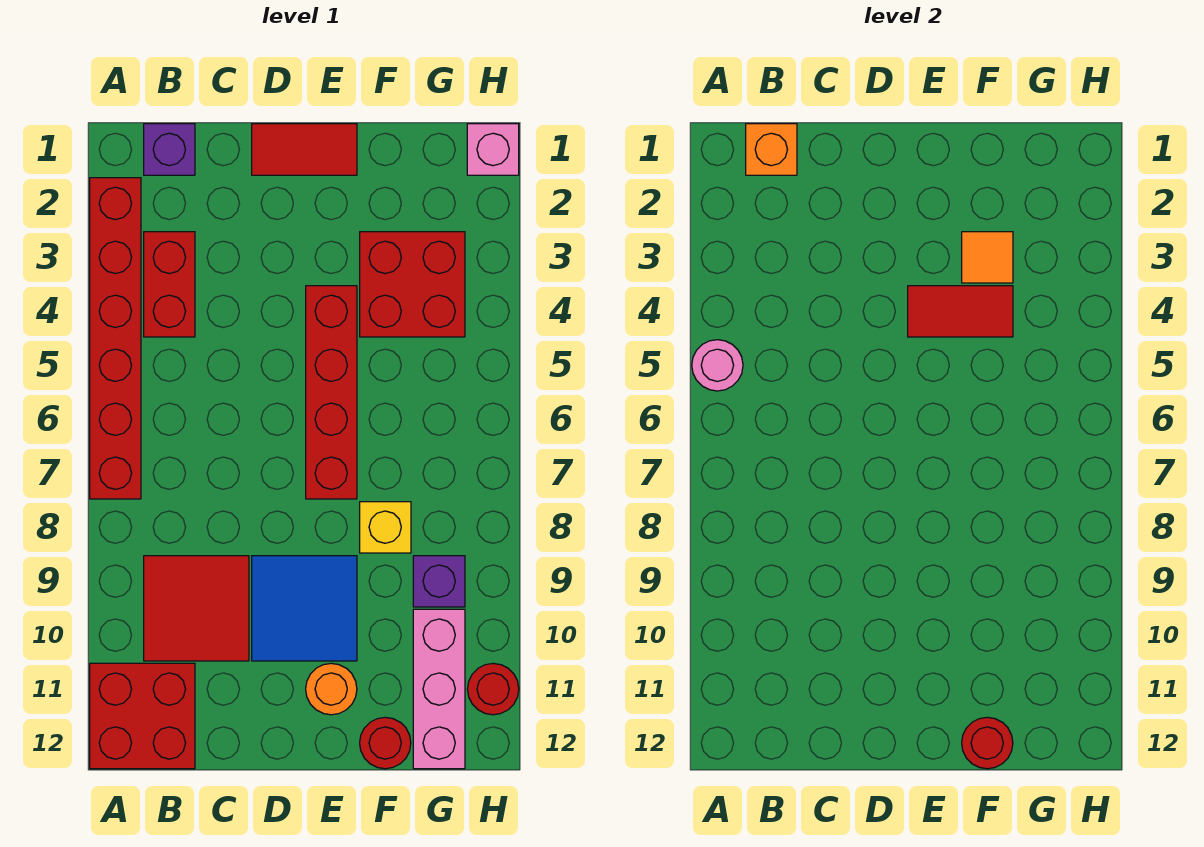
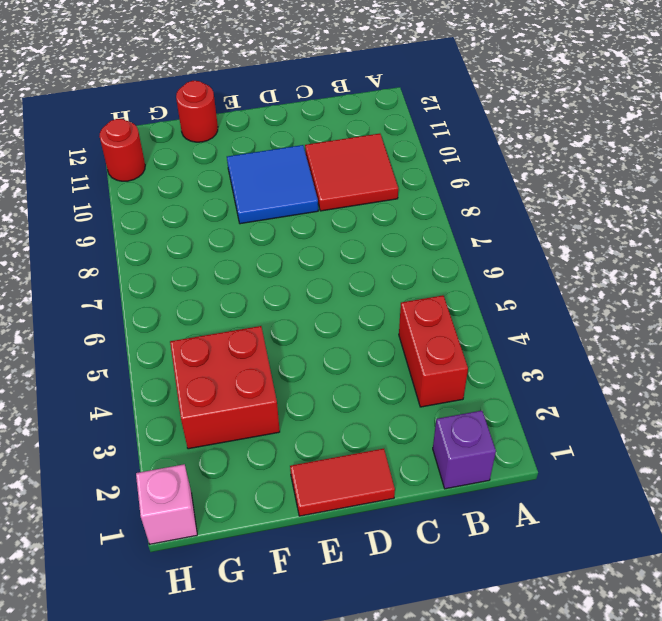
none -> red 1x6 brick [90,178,141,499]
none -> red 2x2 brick [90,663,195,769]
none -> red 1x4 brick [306,286,357,499]

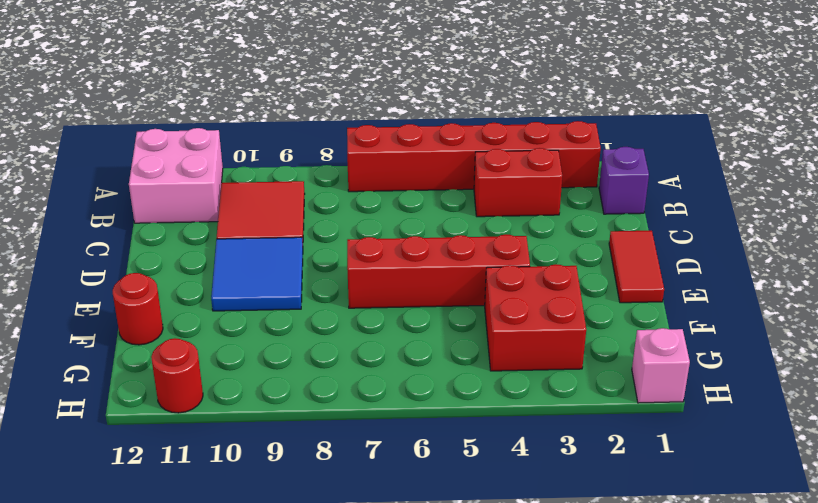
pink 2x2 brick [129,128,223,223] -> red 2x2 brick [90,663,195,769]
none -> orange 1x1 round brick [306,663,357,715]
none -> yellow 1x1 brick [360,502,411,553]
none -> purple 1x1 brick [413,556,465,607]

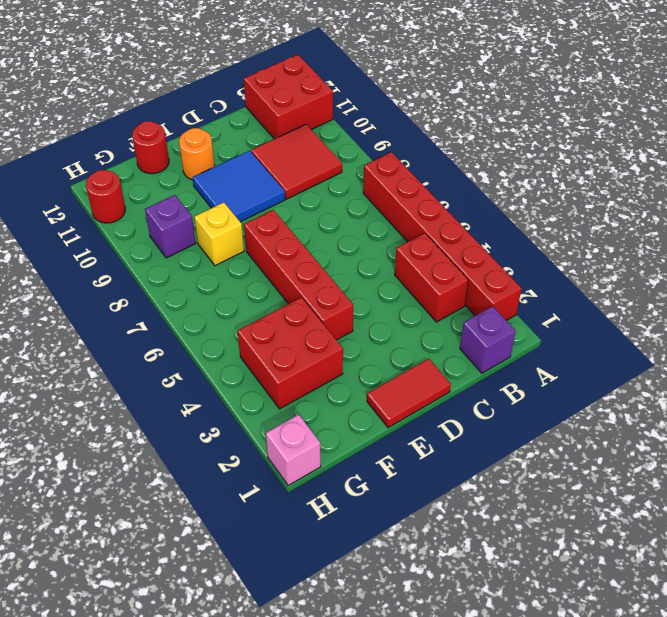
none -> pink 1x3 brick [413,609,465,769]
none -> pink 1x1 round brick [692,340,743,391]
none -> orange 1x1 brick [746,124,797,175]

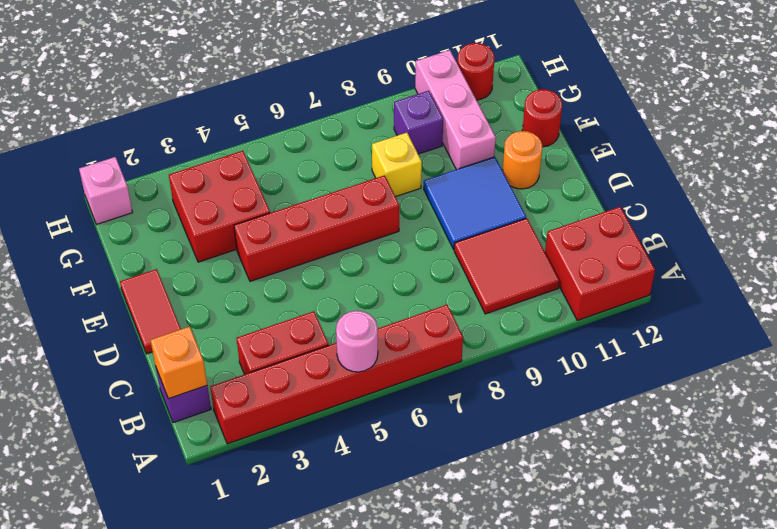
pink 1x3 brick [415,50,496,170] -> pink 1x3 brick turned to [413,609,465,769]
none -> red 1x2 tile [908,286,1013,337]
none -> orange 1x1 tile [962,232,1013,283]
none -> red 1x1 round brick [962,717,1013,769]

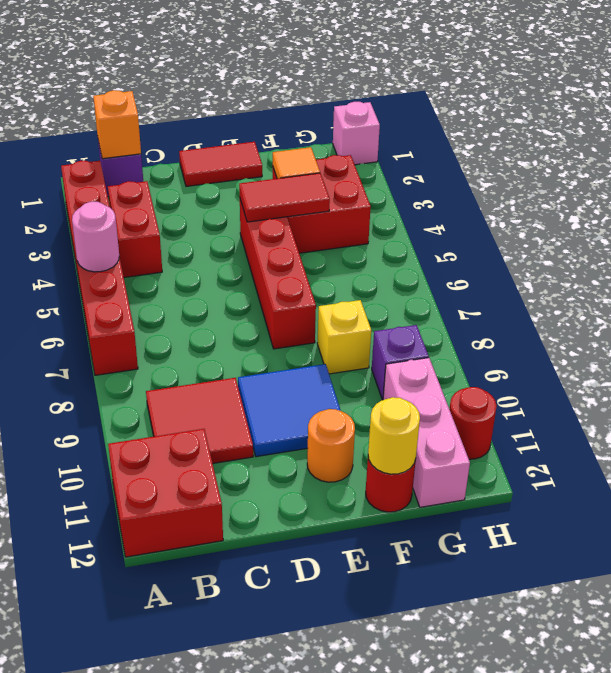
yellow 1x1 round brick [368,397,420,474] -> red 1x1 round brick [962,717,1013,769]

